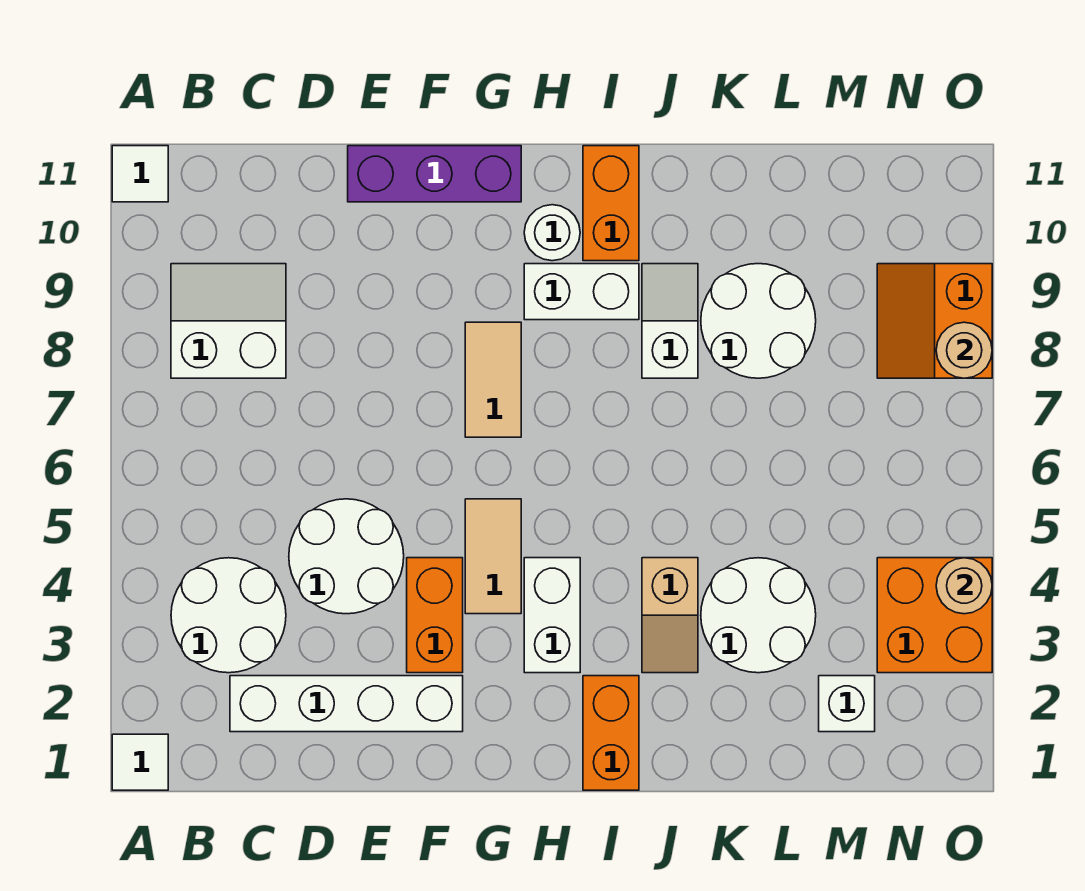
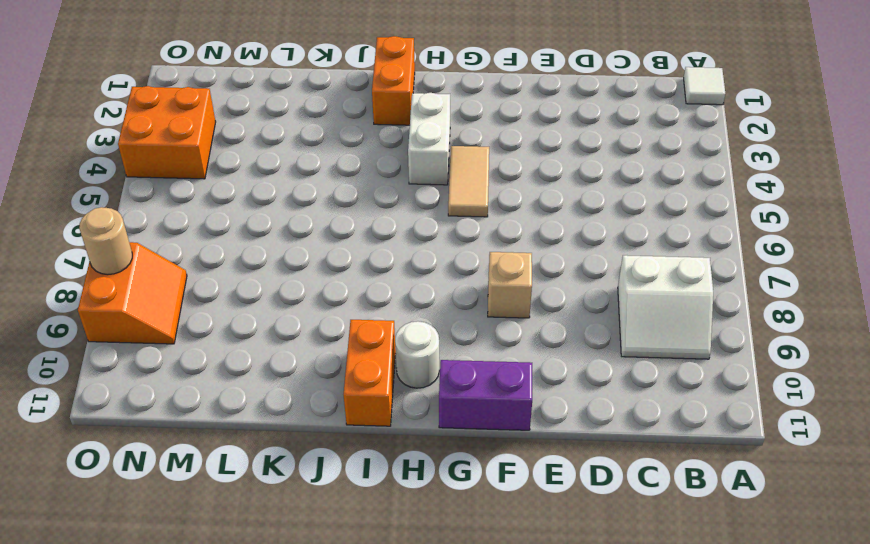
tan 1x1 brick [488,252,532,318] -> none
purple 1x2 brick [439,360,532,430] -> purple 1x3 brick [348,146,521,202]
none -> white 1x1 tile [112,146,168,202]
none -> white 2x2 round brick [171,558,286,673]
none -> white 1x4 brick [230,676,463,732]

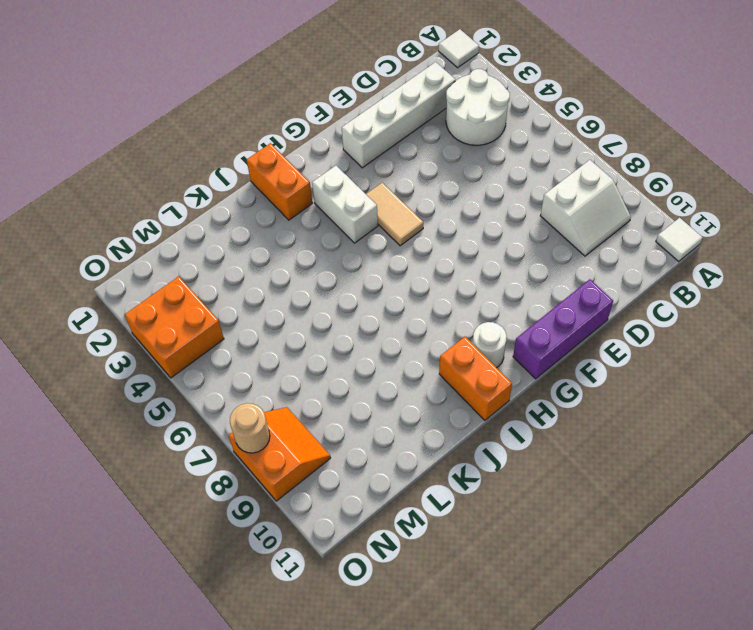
none -> white 2x2 round brick [289,499,404,614]
none -> orange 1x2 brick [407,558,463,673]
none -> tan 1x2 tile [465,322,521,437]

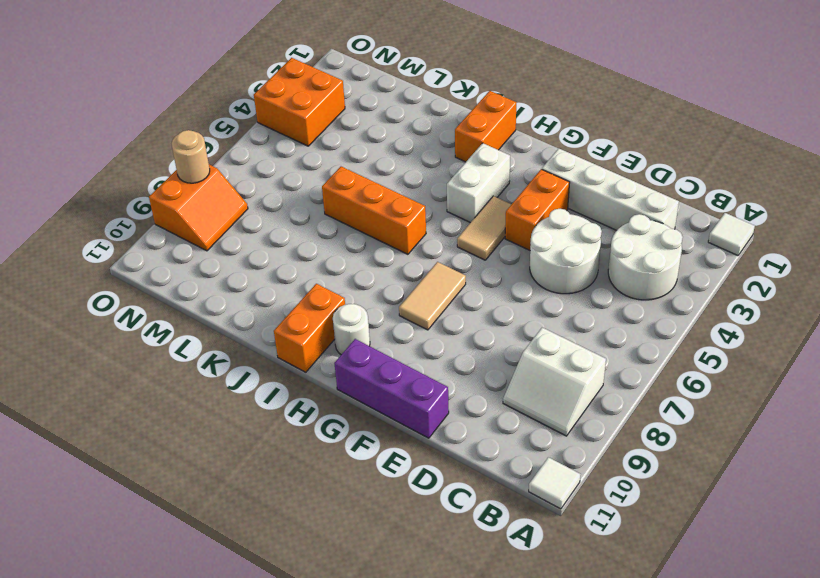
orange 1x3 brick [322,167,426,254] -> none
none -> white 1x2 brick [524,264,639,320]
none -> tan 1x2 slope [642,558,698,673]
none -> white 1x2 slope [642,264,698,378]

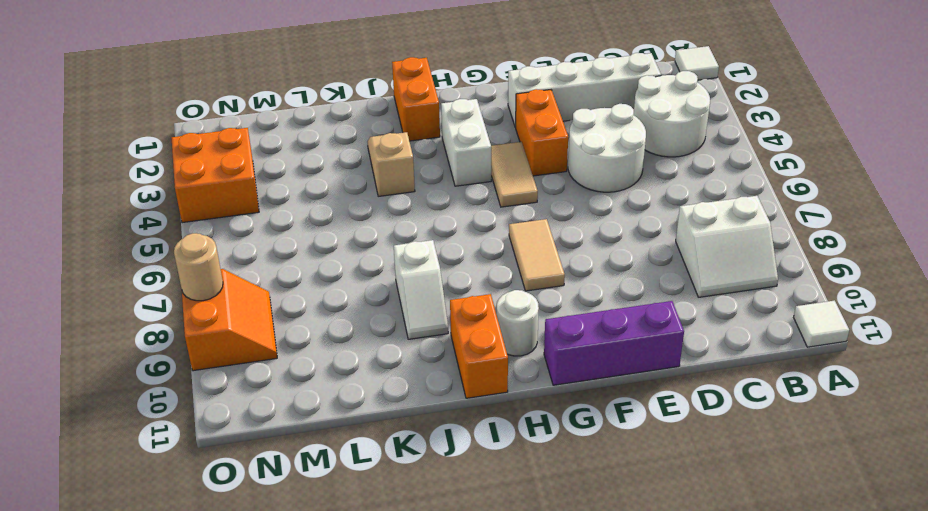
none -> white 1x2 brick [524,264,639,320]
none -> white 2x2 round brick [701,558,816,673]
none -> white 2x2 round brick [701,264,816,378]

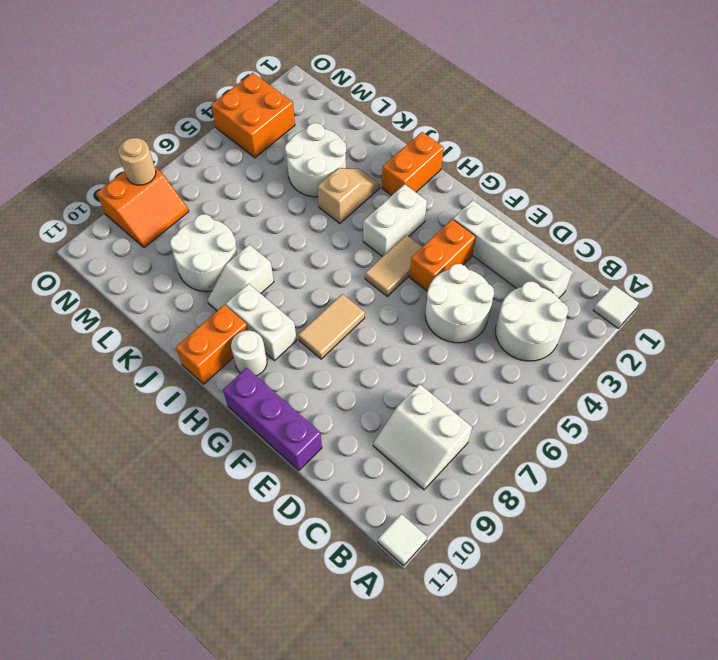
none -> white 1x1 brick [819,676,875,732]
none -> tan 1x1 round brick [936,558,992,614]

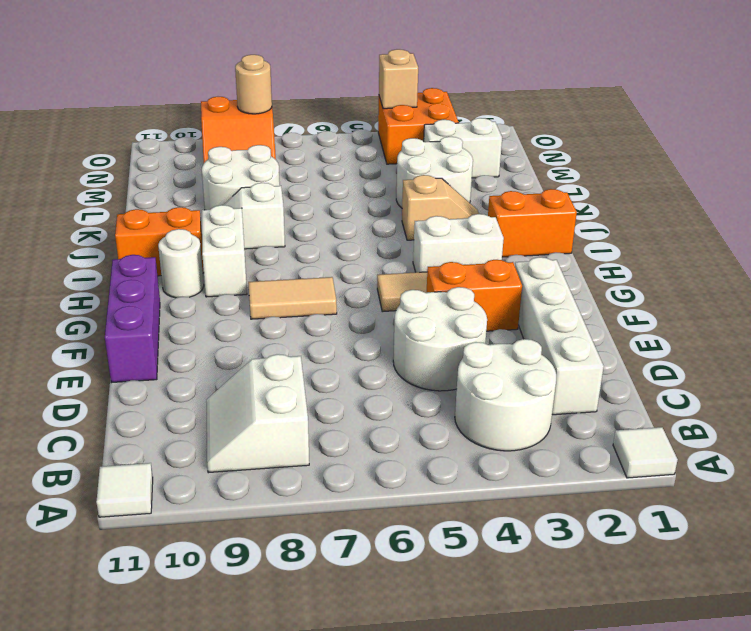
white 1x2 brick [424,118,502,178] -> white 1x1 brick [819,676,875,732]
tan 1x1 brick [379,49,418,109] -> tan 1x1 round brick [936,558,992,614]

